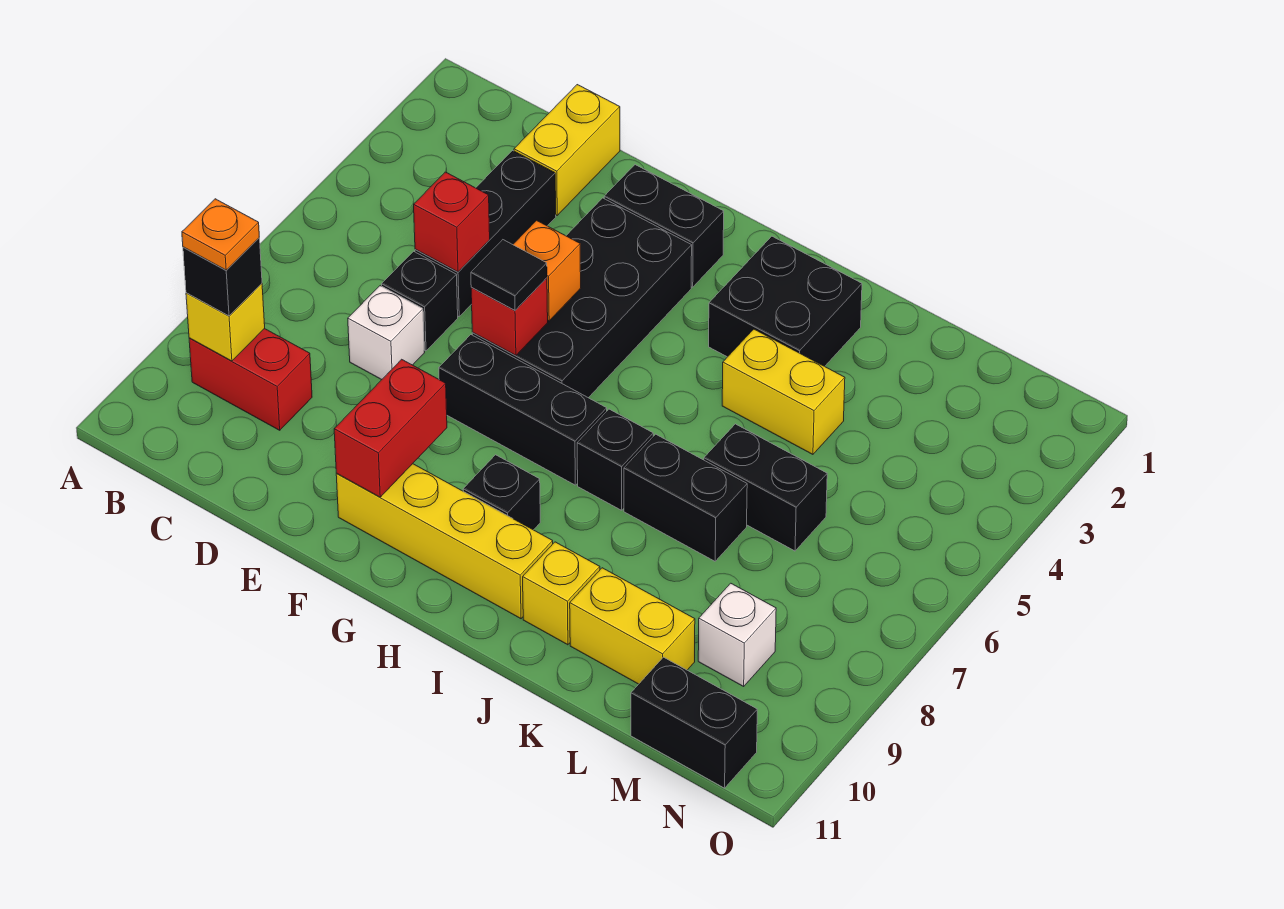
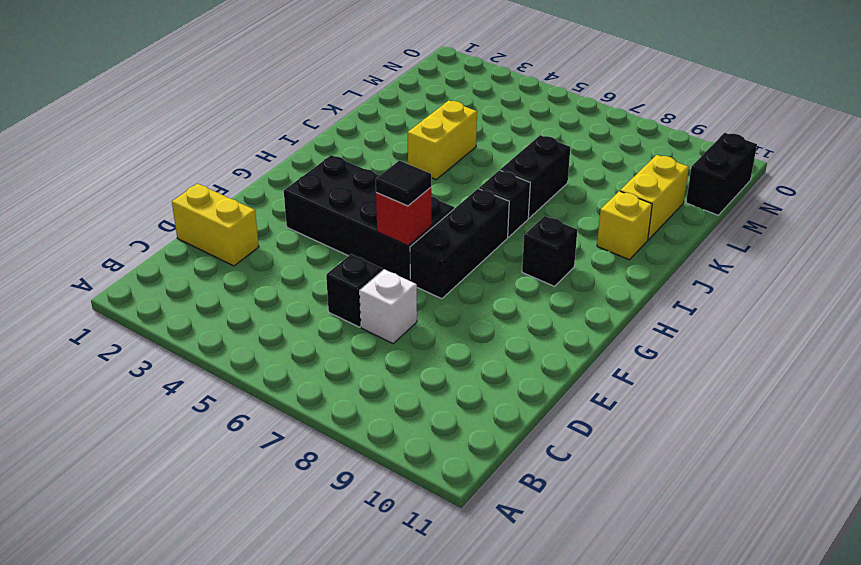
none -> red 1x2 brick [189,328,312,430]
none -> black 1x3 brick [415,151,556,316]
none -> black 1x2 brick [604,165,724,287]

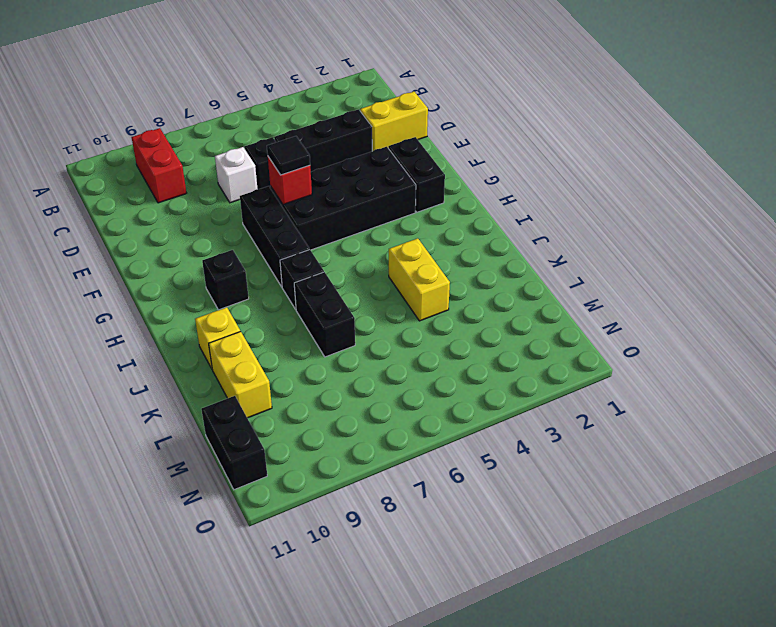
none -> yellow 1x4 brick [336,464,553,619]
none -> black 2x2 brick [709,236,862,366]
none -> black 1x2 brick [704,424,827,551]

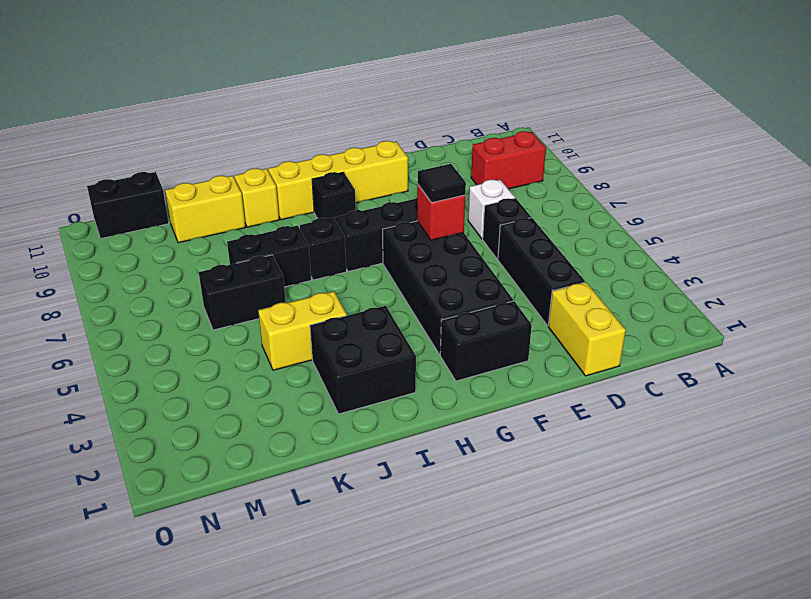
none -> white 1x1 brick [698,583,776,686]
none -> yellow 1x1 brick [186,284,265,361]
none -> red 1x1 brick [414,172,490,272]

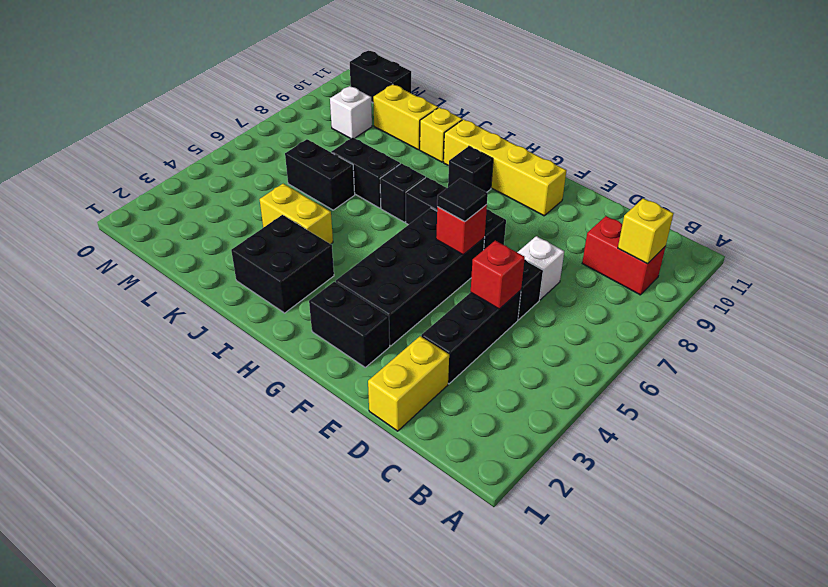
none -> orange 1x1 brick [513,220,581,321]
none -> red 1x2 brick [334,359,447,497]
none -> black 1x1 brick [183,238,262,316]

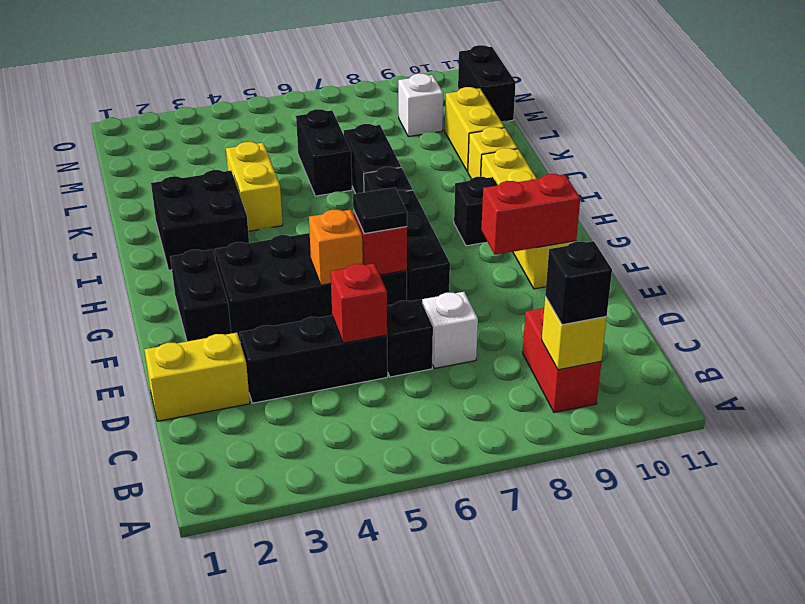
none -> orange 1x1 plate [182,199,259,270]

